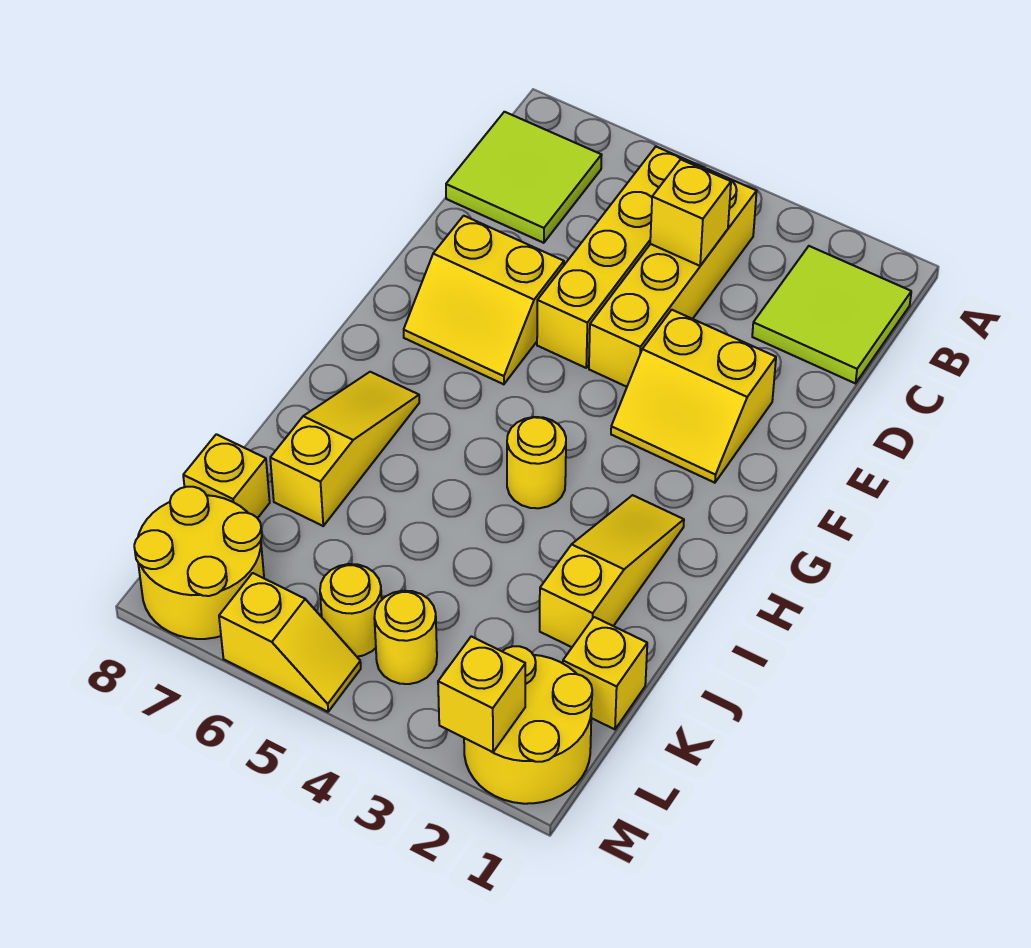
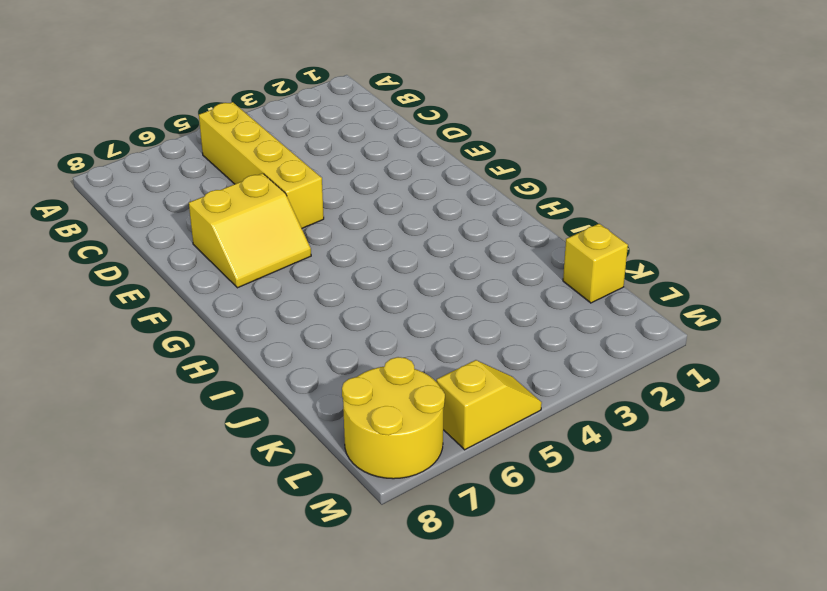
none -> lime 2x2 tile [752,246,911,384]
none -> yellow 1x4 brick [589,169,757,387]
none -> lime 2x2 tile [446,112,602,243]

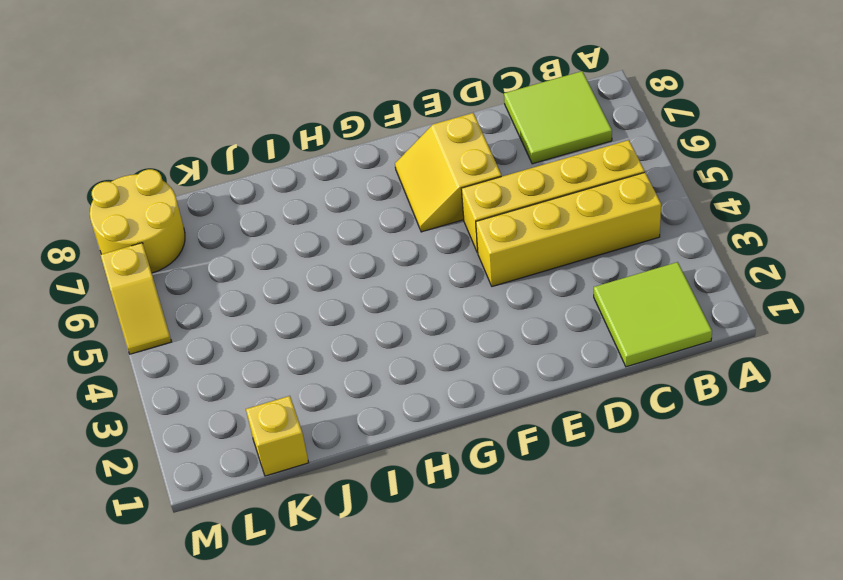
none -> yellow 2x2 slope [611,310,776,483]
none -> yellow 1x3 slope [540,495,684,647]
none -> yellow 1x1 round brick [507,417,566,508]

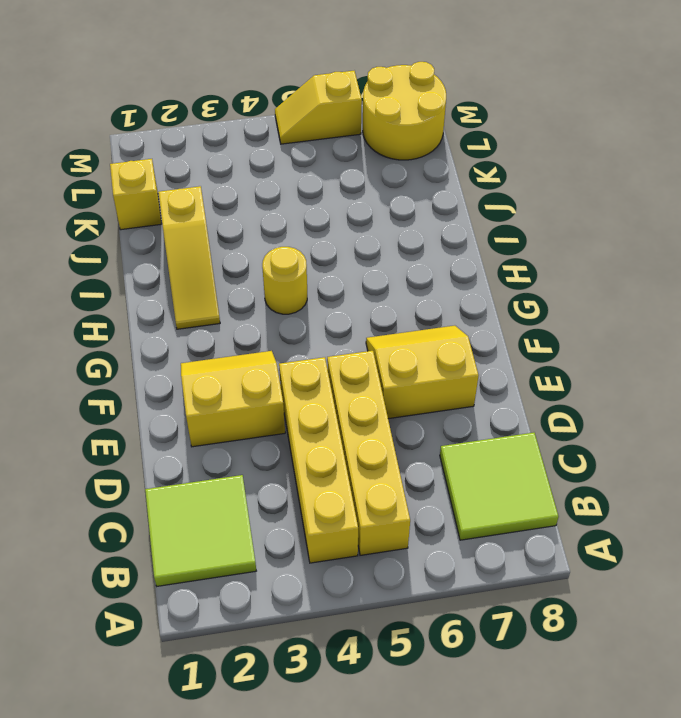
none -> yellow 1x3 slope [270,372,419,526]
none -> yellow 1x1 brick [183,434,270,518]
none -> yellow 2x2 round brick [464,646,592,804]

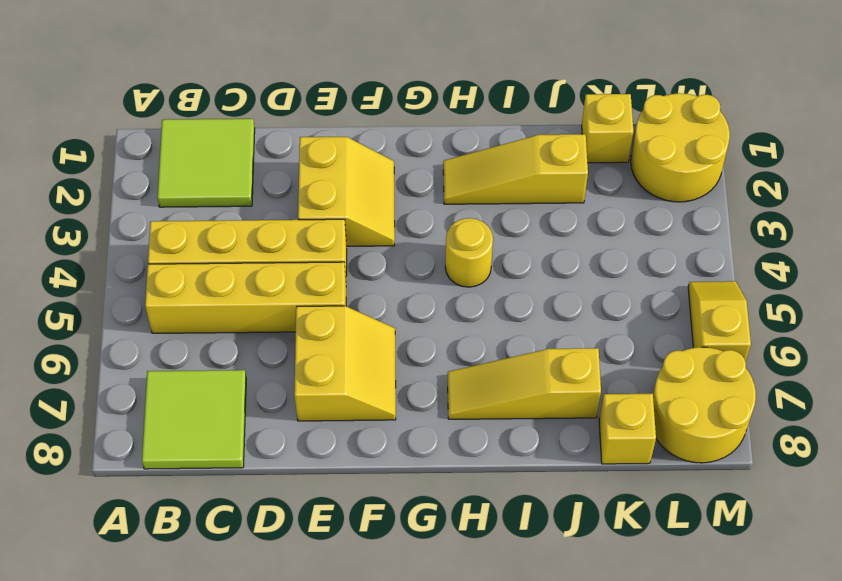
none -> yellow 1x1 round brick [374,591,437,684]
none -> yellow 1x1 round brick [320,564,382,657]
none -> yellow 1x1 brick [650,160,731,266]

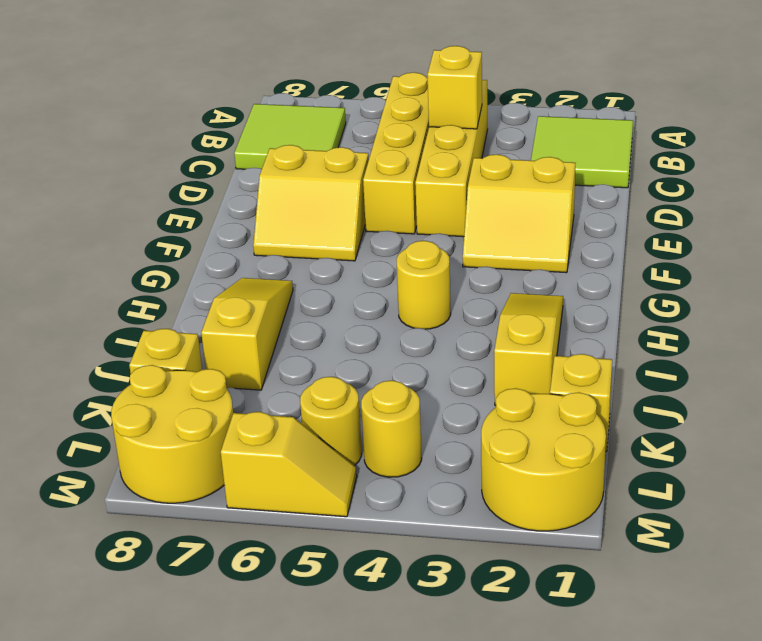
none -> yellow 1x1 brick [438,636,525,752]

